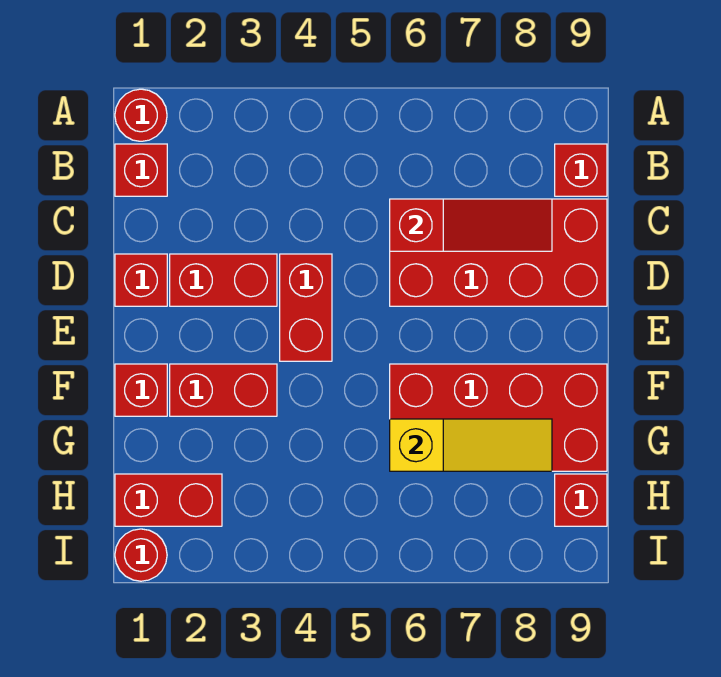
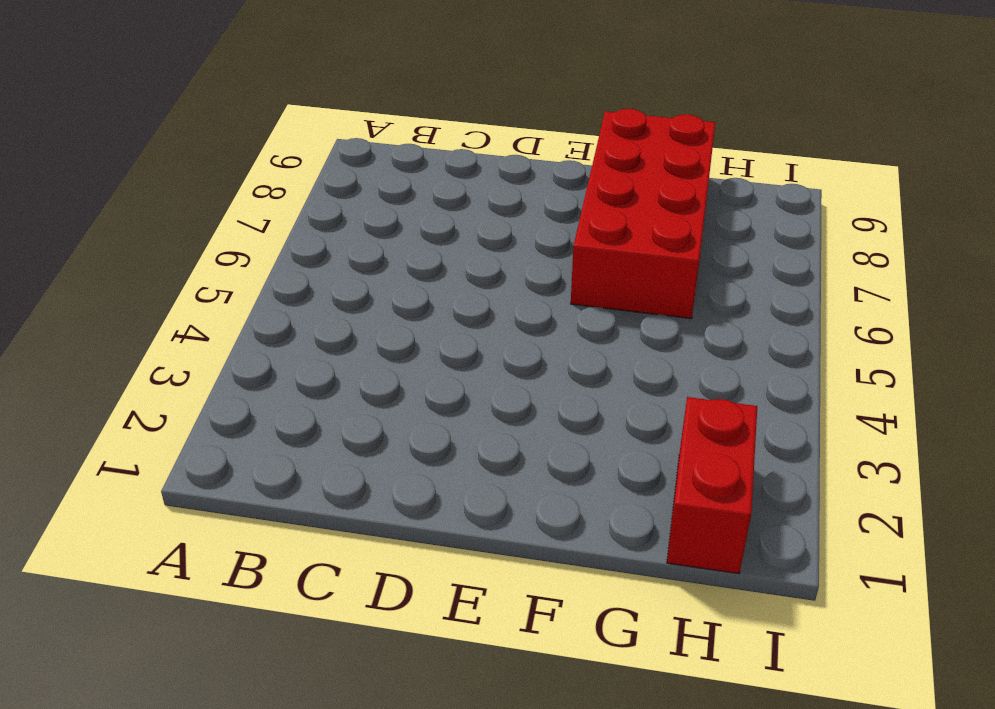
none -> red 1x1 round brick [115,89,167,141]
none -> red 1x1 brick [115,144,167,196]
none -> red 1x1 brick [555,144,607,196]

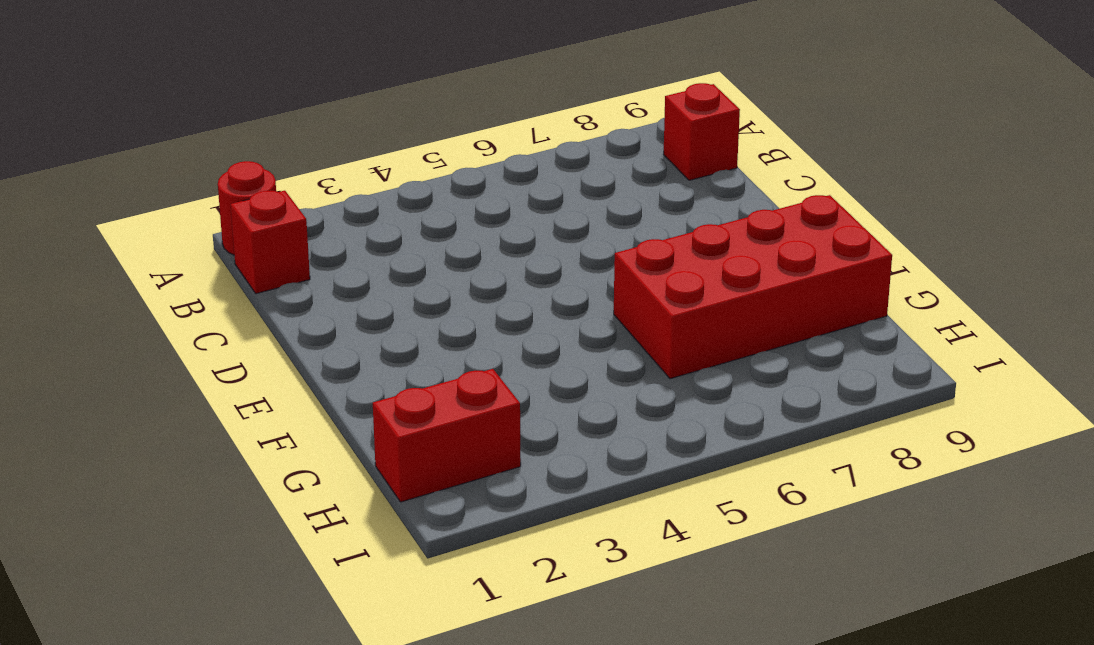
none -> red 2x4 brick [390,199,607,306]
none -> red 1x1 brick [115,254,167,306]
none -> red 1x2 brick [170,254,277,306]

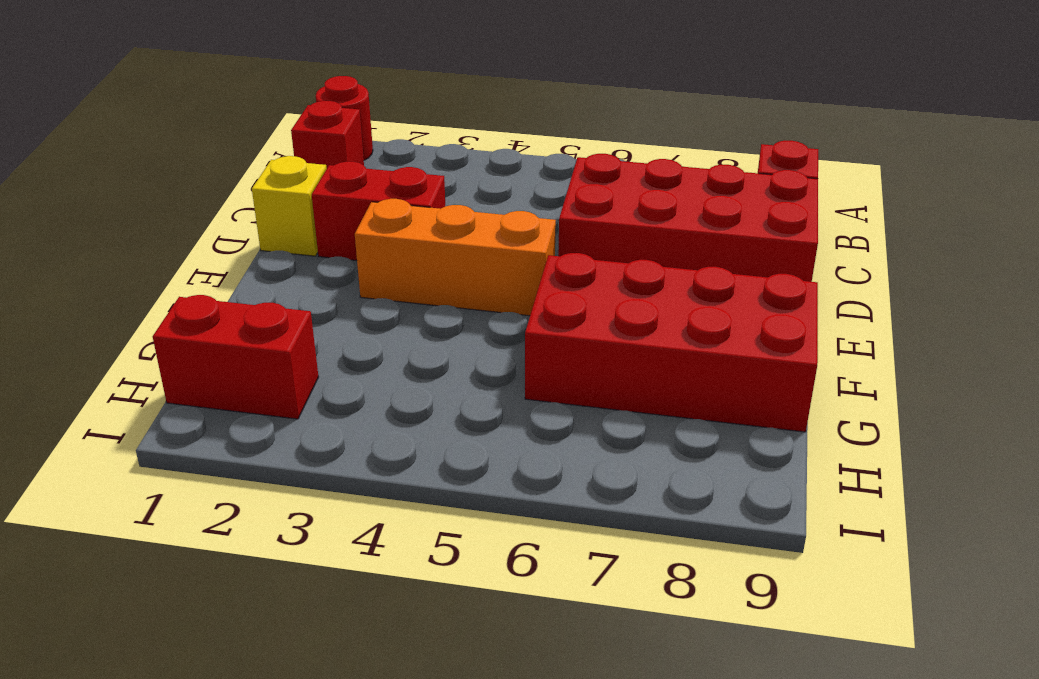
yellow 1x1 brick [252,156,327,256] -> red 1x1 brick [115,254,167,306]
orange 1x3 brick [355,199,556,316] -> red 1x2 brick [280,254,332,361]
none -> red 1x1 brick [115,364,167,416]
none -> red 1x2 brick [170,364,277,416]
none -> red 1x1 brick [555,474,607,526]

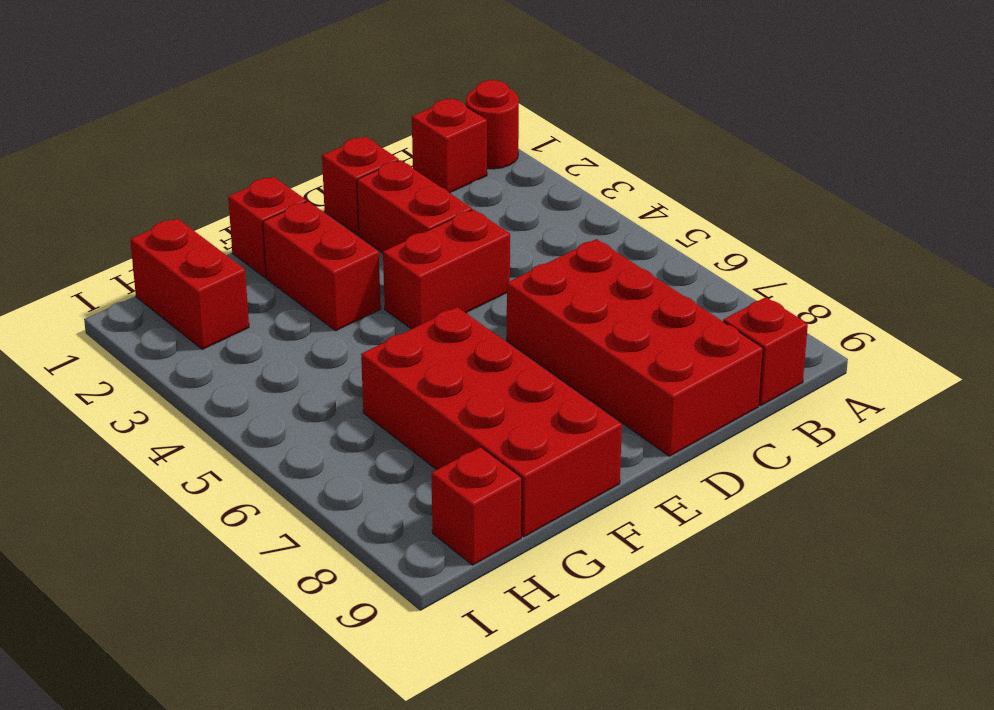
none -> red 1x1 round brick [115,529,167,581]
none -> red 1x3 slope [390,199,552,251]
none -> yellow 1x3 slope [390,419,552,471]

